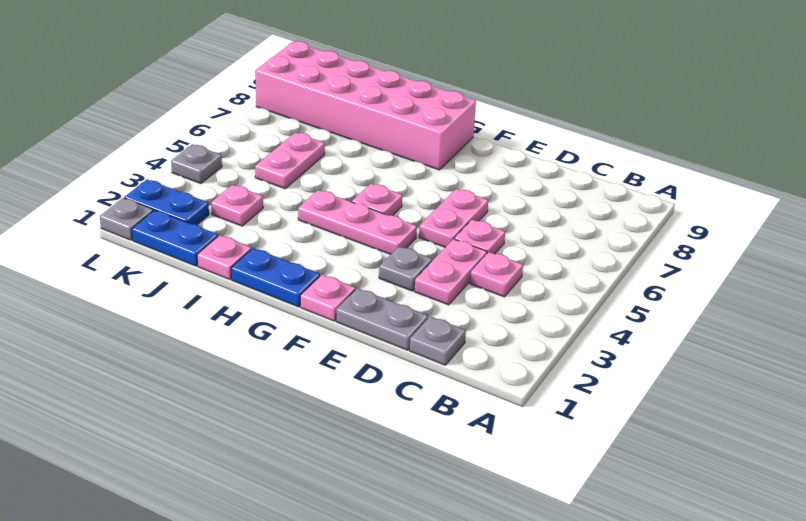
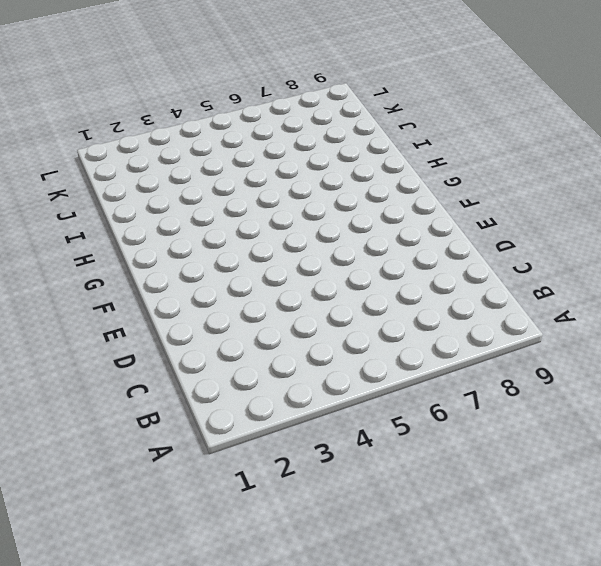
none -> grey 1x1 plate [409,316,466,365]
none -> pink 1x1 plate [470,252,523,297]
none -> grey 1x2 plate [336,288,428,350]

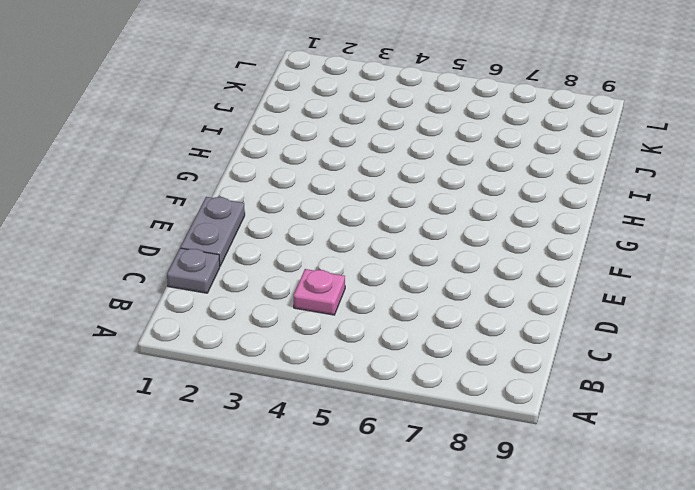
none -> pink 1x2 plate [414,239,487,305]
none -> pink 1x1 plate [454,220,505,254]
none -> grey 1x1 plate [379,246,432,291]

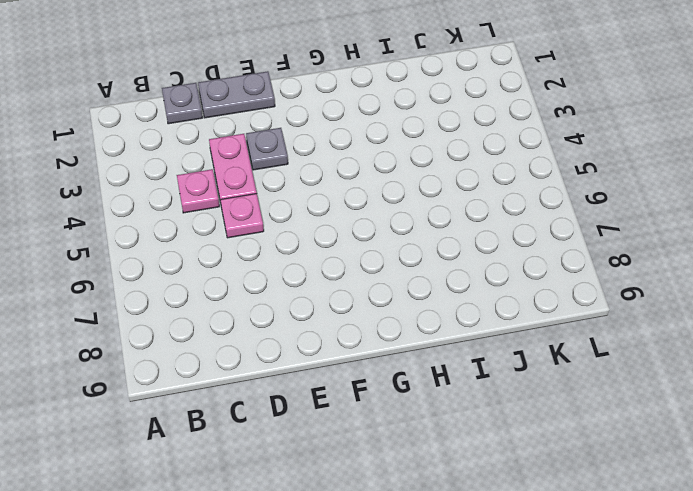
none -> pink 1x2 plate [419,189,488,247]
none -> pink 1x1 plate [300,275,355,321]
none -> pink 1x3 plate [298,190,417,254]

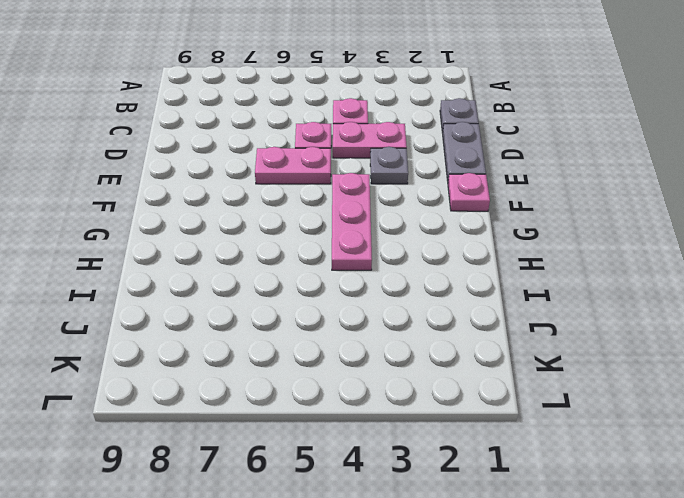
none -> blue 1x2 plate [231,248,320,307]
none -> pink 1x1 plate [352,184,402,216]
none -> pink 2x6 brick [255,41,476,170]

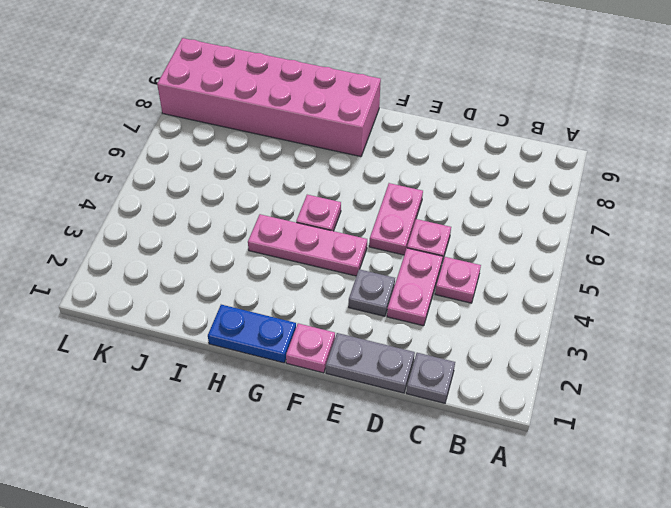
none -> pink 1x1 plate [197,235,251,279]
none -> blue 1x2 plate [132,210,218,266]
none -> pink 1x1 plate [211,185,263,226]

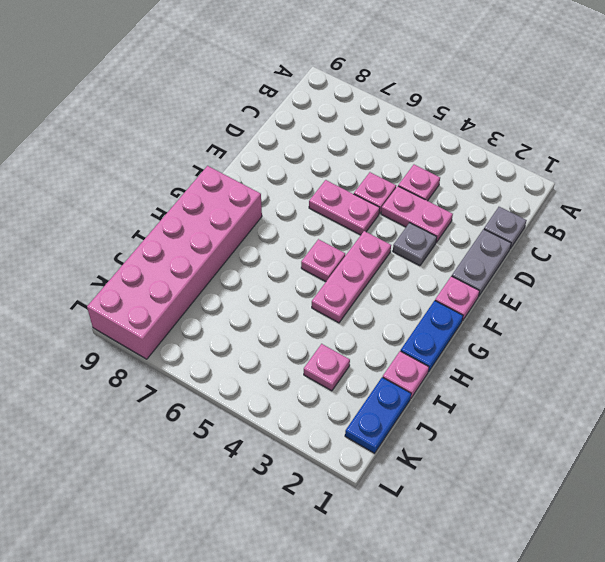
none -> pink 1x2 plate [255,132,325,189]
none -> blue 1x2 plate [124,179,209,225]
none -> grey 1x1 plate [100,198,153,240]

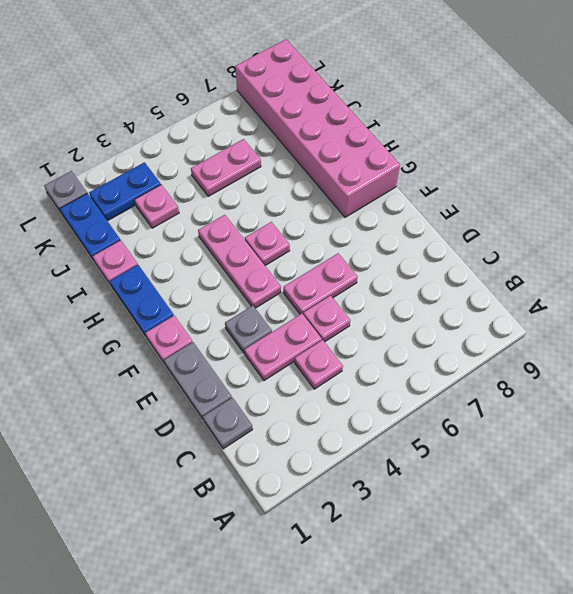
blue 1x2 plate [89,162,161,221] -> blue 1x2 plate turned to [124,179,209,225]
none -> grey 1x1 plate [171,144,222,183]

